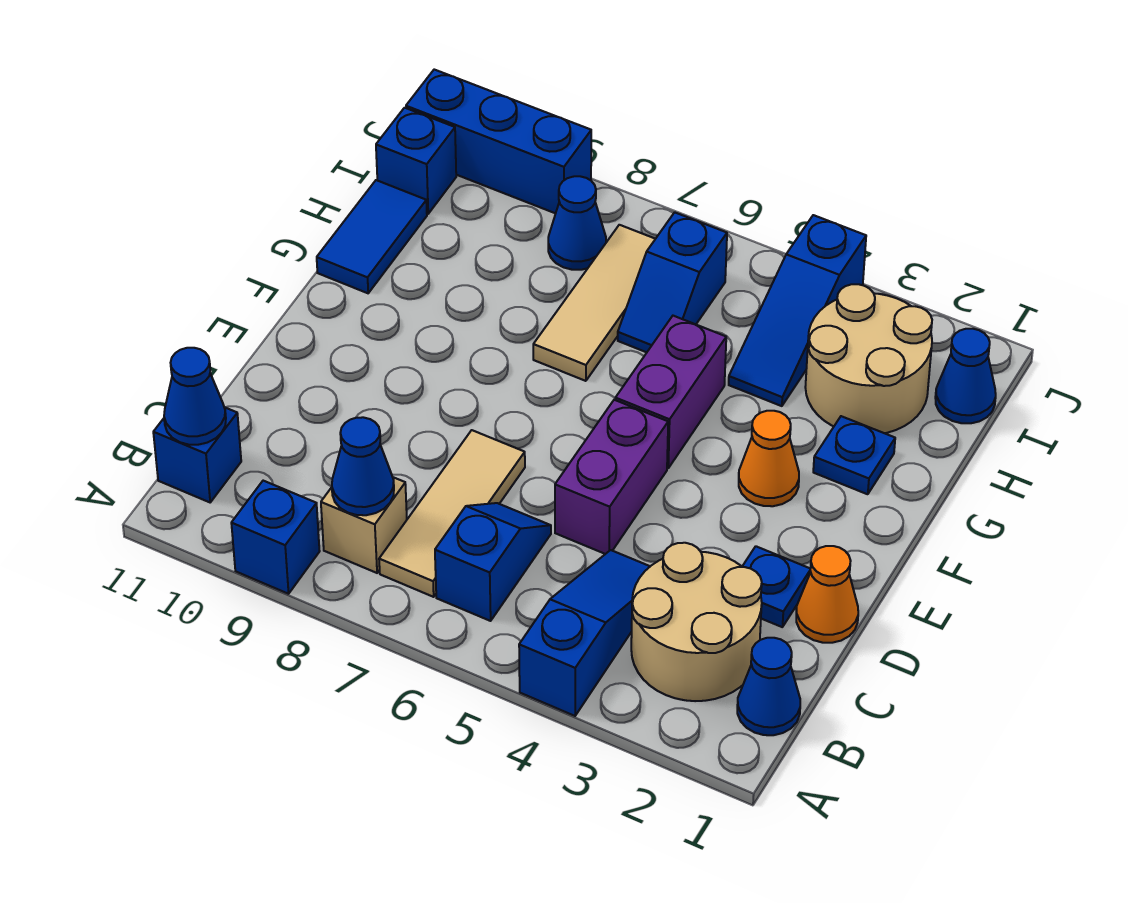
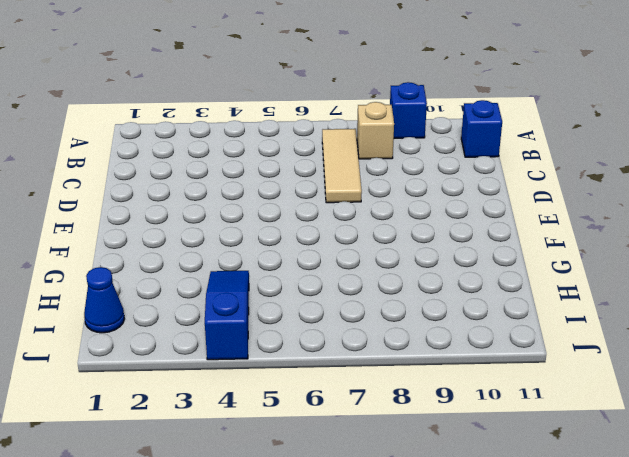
none -> blue 1x3 slope [519,550,650,716]
none -> blue 1x1 cone [737,638,800,735]
none -> tan 2x2 round brick [631,543,762,701]

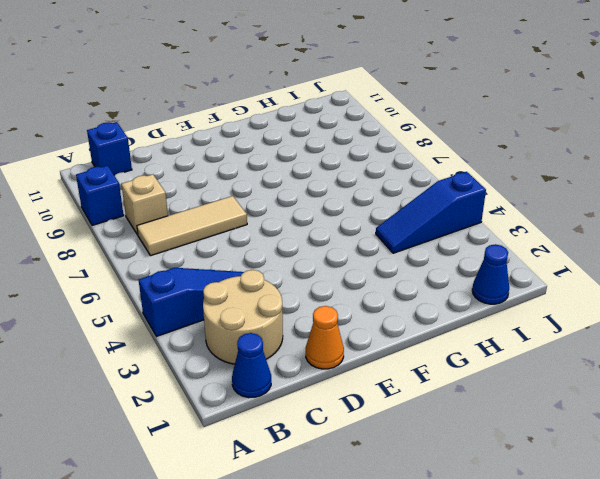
none -> blue 1x2 slope [435,503,551,621]
none -> blue 1x1 plate [742,546,811,627]
none -> purple 1x2 brick [555,400,668,554]

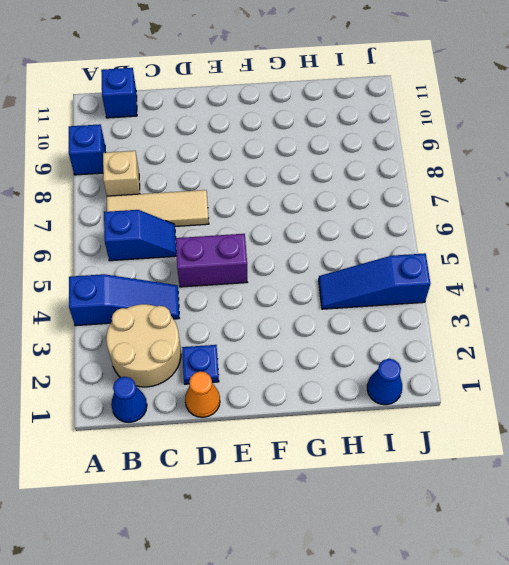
none -> orange 1x1 cone [739,411,799,506]
none -> purple 1x2 brick [615,316,726,468]
none -> blue 1x1 plate [813,416,895,494]

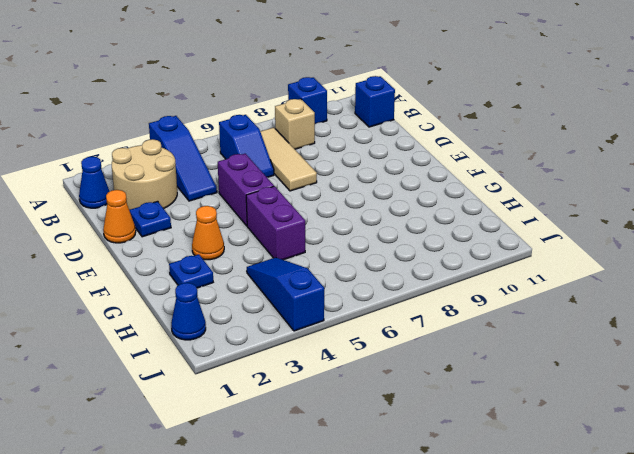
none -> tan 1x3 tile [533,225,655,381]
none -> blue 1x2 tile [317,180,427,293]
none -> tan 2x2 round brick [805,284,932,433]

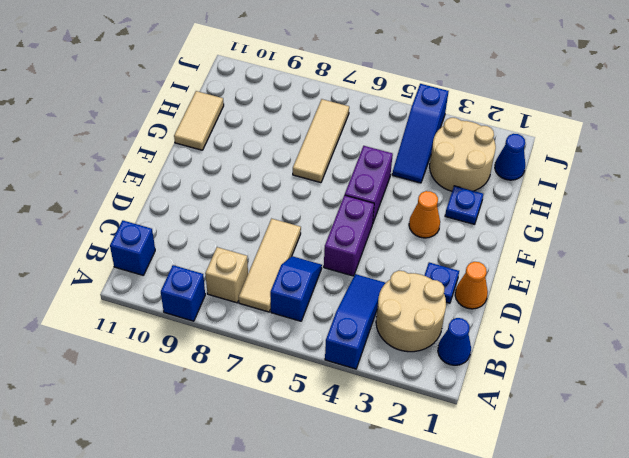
tan 1x2 tile [174,91,224,150] -> blue 1x2 tile [317,180,427,293]
none -> blue 1x2 slope [618,212,727,352]
none -> blue 1x1 cone [548,176,606,270]
none -> blue 1x1 brick [376,108,456,214]

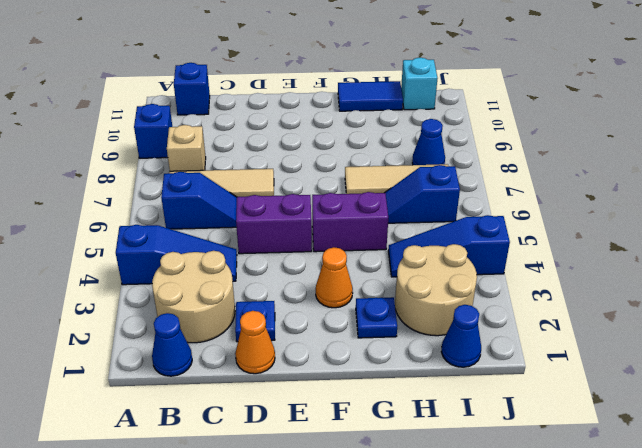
cyan 1x1 brick [401,58,438,110] -> blue 1x1 brick [376,108,456,214]
none -> blue 1x3 brick [406,70,591,213]
none -> blue 1x1 cone [332,417,394,515]
none -> blue 1x1 cone [164,348,226,445]

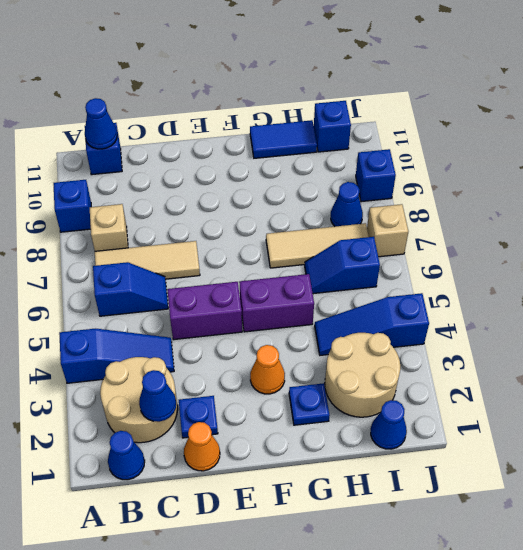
blue 1x1 cone [139,370,176,422] -> blue 1x1 cone moved to [332,417,394,515]
tan 1x1 brick [367,204,408,257] -> none
blue 1x1 brick [356,149,396,202] -> blue 1x3 brick [406,70,591,213]

